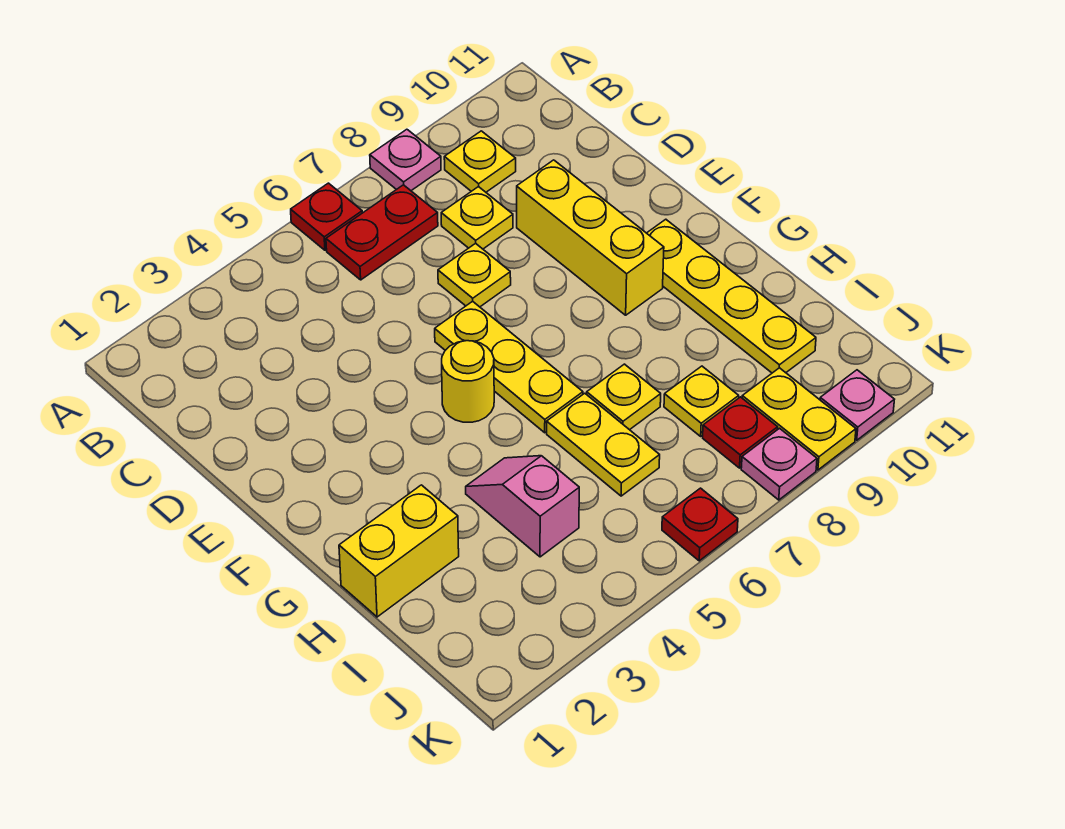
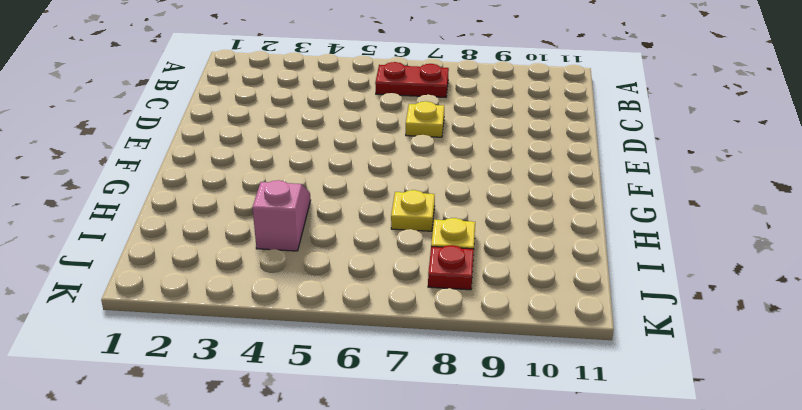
none -> red 1x1 plate [291,183,362,250]
none -> pink 1x1 plate [370,129,441,191]
none -> yellow 1x1 plate [444,131,516,192]

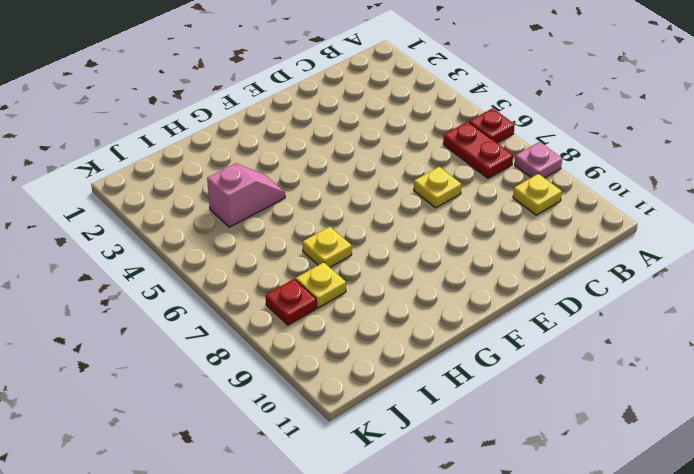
none -> yellow 1x1 plate [441,187,513,249]
none -> yellow 1x3 brick [517,160,664,315]
none -> yellow 1x3 plate [435,301,583,433]

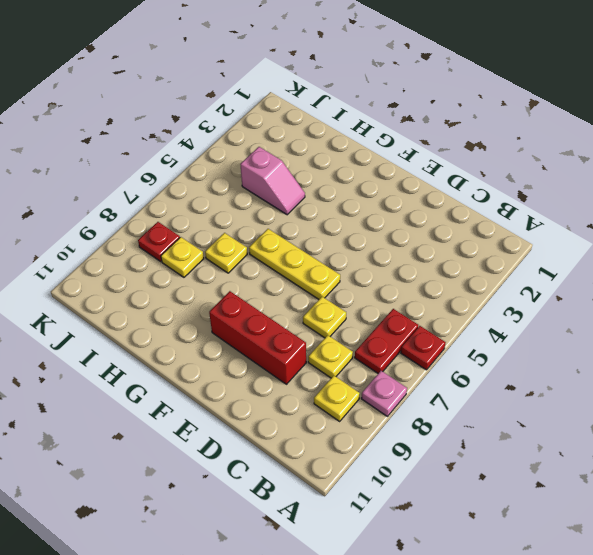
red 1x3 brick [209,291,306,384] -> yellow 1x3 brick [517,160,664,315]
none -> yellow 1x1 round brick [442,341,494,422]
none -> yellow 1x4 plate [647,219,816,373]
none -> yellow 1x2 brick [339,485,459,617]

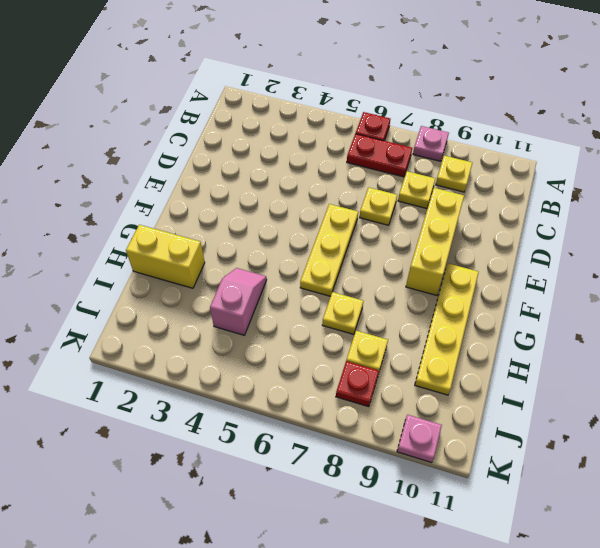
none -> yellow 1x1 round brick [442,341,494,422]
none -> yellow 1x2 plate [547,393,660,496]
none -> yellow 1x2 plate [742,368,856,470]

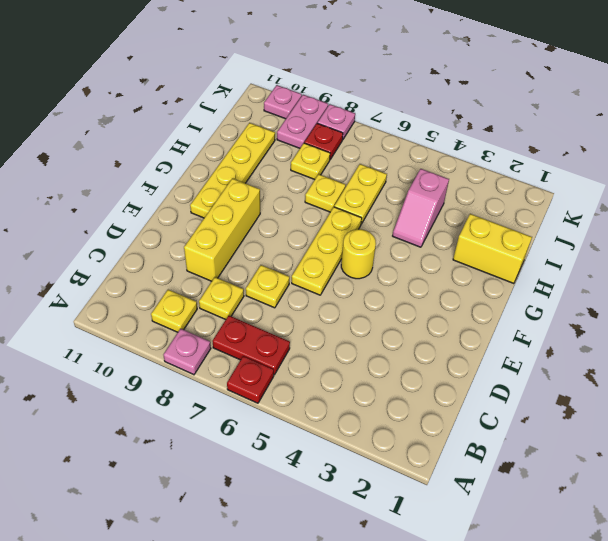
pink 1x2 plate [277,95,328,148] -> yellow 1x2 plate [742,368,856,470]
none -> red 1x1 plate [662,488,738,561]

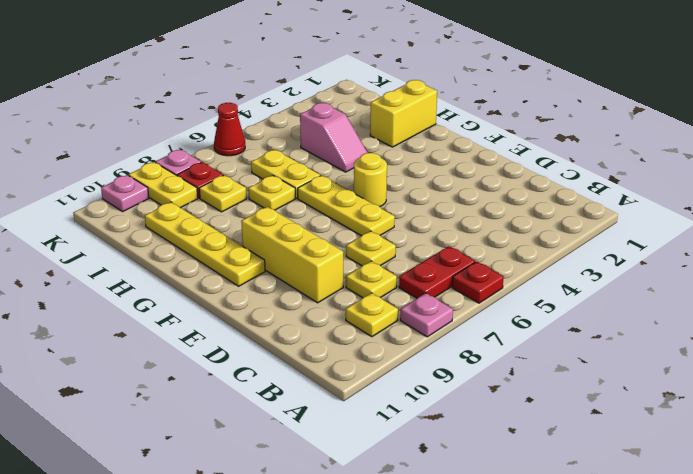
red 1x1 cone [214,103,245,156] -> red 1x1 plate [662,488,738,561]

